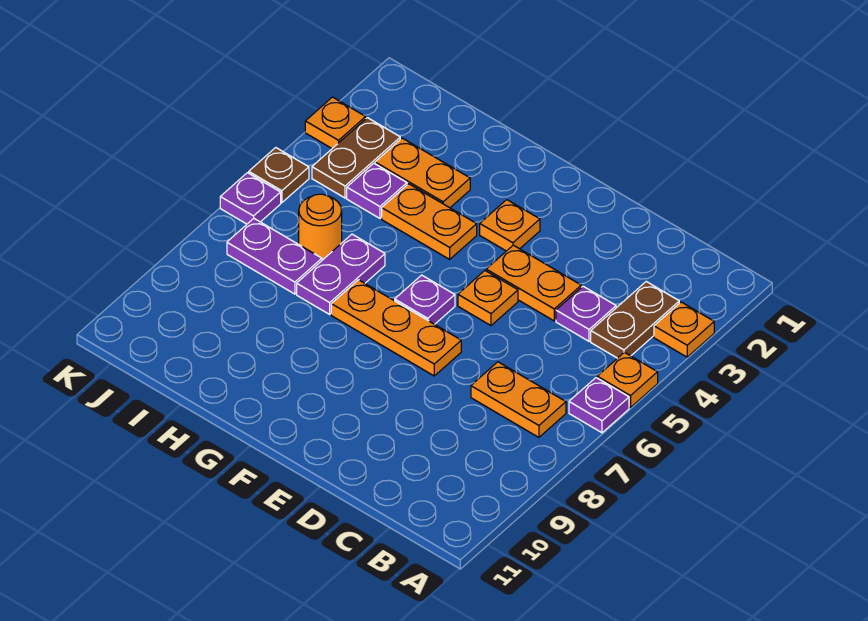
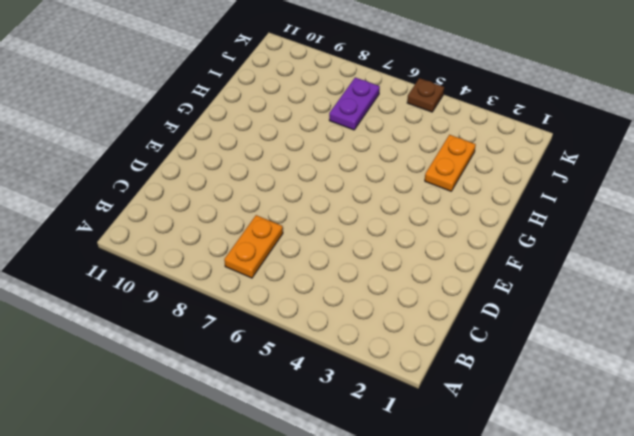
none -> orange 1x1 plate [654,302,714,357]
none -> orange 1x1 plate [597,352,658,408]
none -> purple 1x1 plate [569,378,629,433]

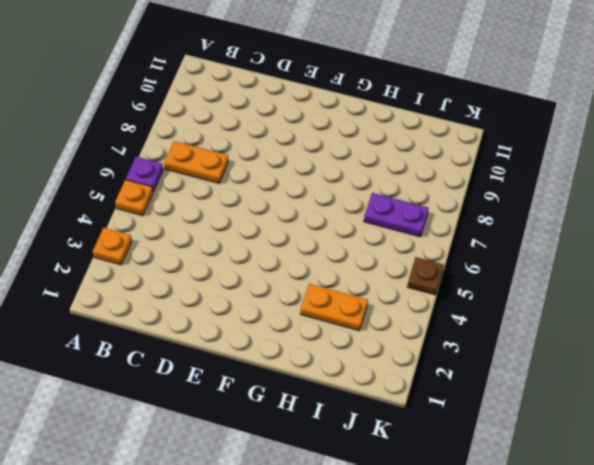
none -> brown 1x2 plate [591,282,679,358]
none -> purple 1x1 plate [556,286,616,341]
none -> orange 1x2 plate [486,245,581,321]

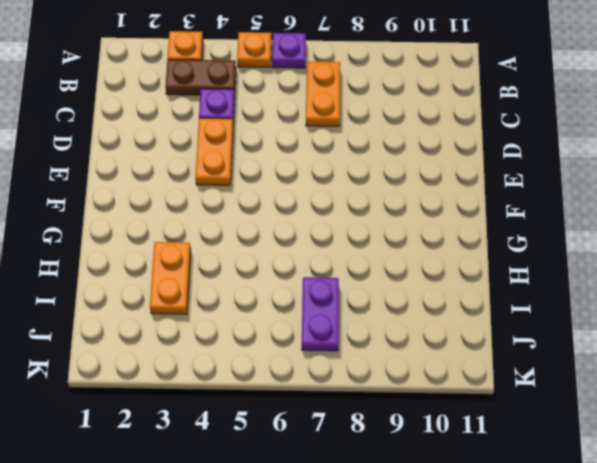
none -> orange 1x1 plate [458,271,518,326]
none -> orange 1x3 plate [331,280,461,376]
none -> orange 1x1 plate [480,200,540,251]

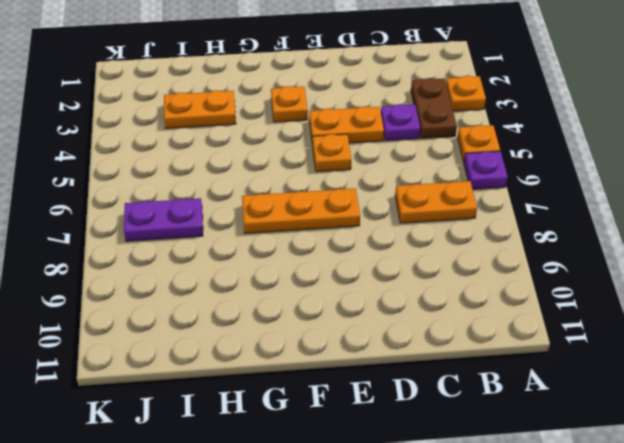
none -> purple 1x1 plate [395,275,455,324]
none -> orange 1x2 plate [382,184,477,259]
none -> purple 1x2 plate [297,234,385,314]

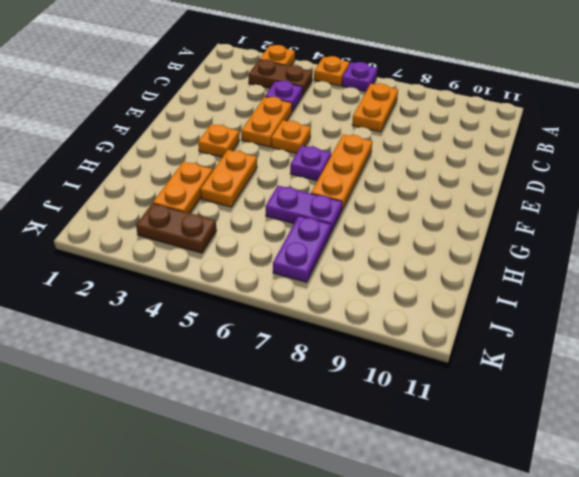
none -> purple 1x1 plate [347,163,407,218]
none -> orange 1x1 round brick [299,194,342,260]
none -> orange 1x1 plate [305,97,366,148]

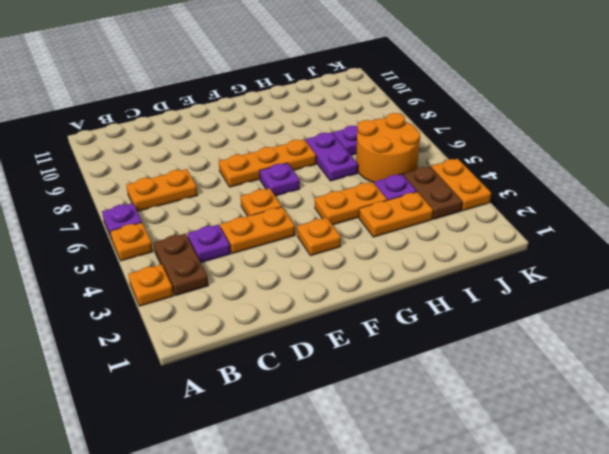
orange 2x2 round brick [356,113,420,182] -> orange 1x1 round brick [299,194,342,260]
orange 1x2 plate [431,159,491,211] -> orange 1x1 plate [305,97,366,148]
none -> brown 1x1 plate [249,148,309,203]
none -> purple 1x1 plate [220,173,281,224]

